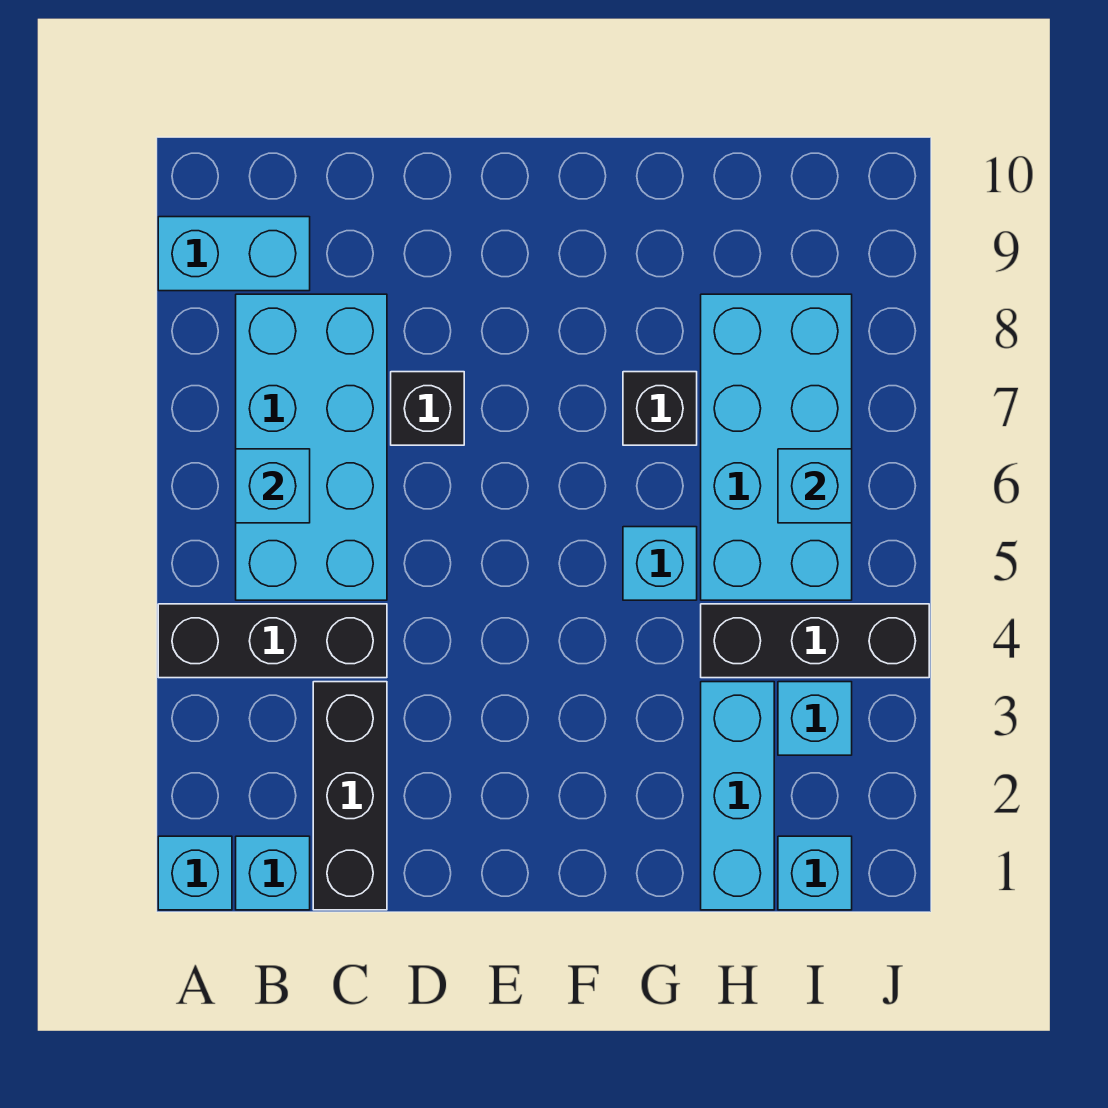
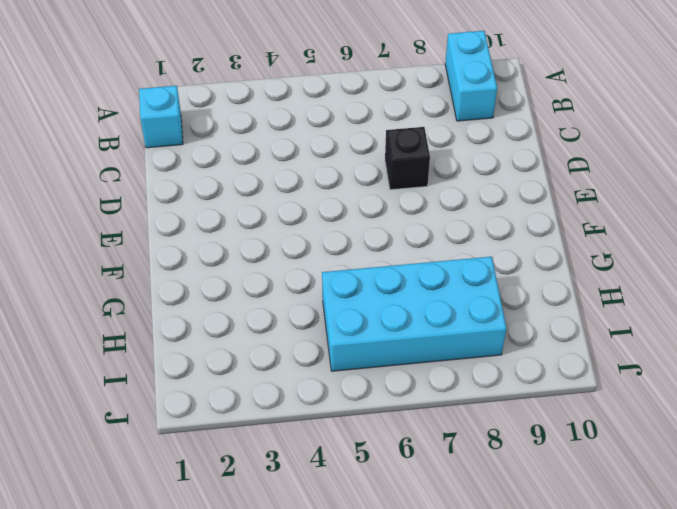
none -> cyan 1x1 brick [158,836,232,910]
none -> black 1x3 brick [158,604,387,678]
none -> cyan 2x4 brick [236,294,387,600]

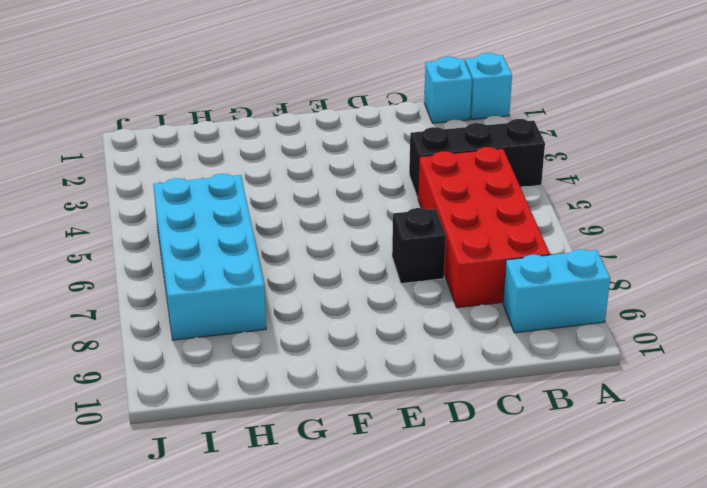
red 2x4 brick [418,147,550,308] -> cyan 2x4 brick [236,294,387,600]
none -> black 1x3 brick [313,682,387,910]
none -> cyan 1x1 brick [623,527,697,600]
none -> black 1x1 brick [623,372,697,445]

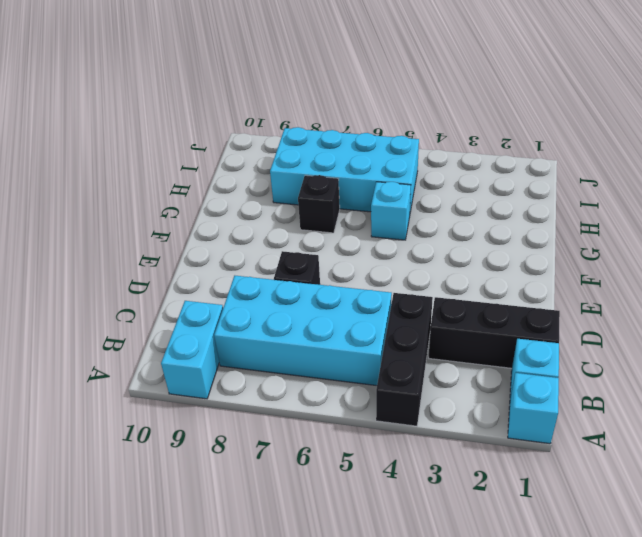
none -> cyan 1x3 brick [701,682,774,910]
none -> black 1x3 brick [701,604,929,678]
none -> cyan 1x1 brick [778,836,852,910]

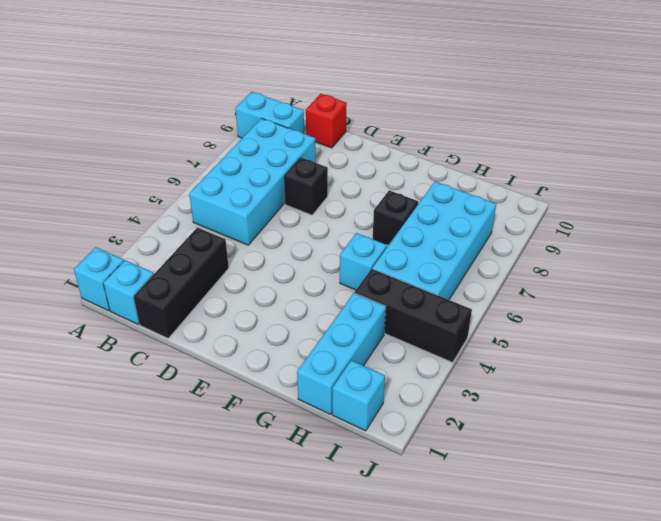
red 1x1 brick [306,94,347,148] -> none
none -> black 1x3 brick [158,604,387,678]
none -> cyan 1x1 brick [778,682,852,755]
none -> cyan 1x1 brick [236,449,310,523]

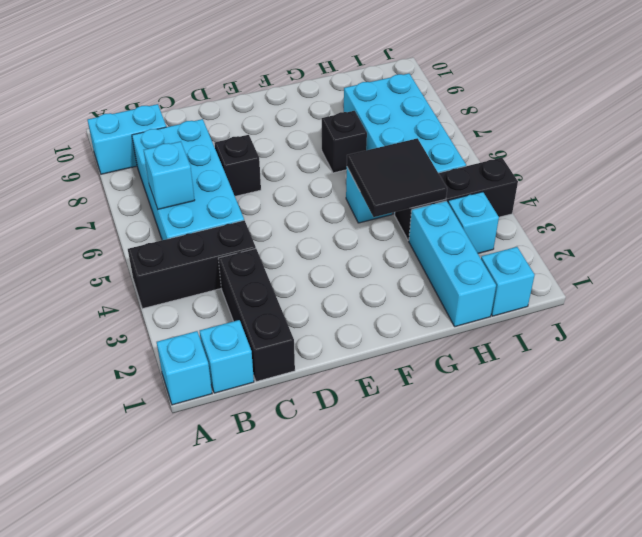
black 2x2 tile [347,138,447,217] -> none
none -> cyan 1x1 brick [778,449,852,523]

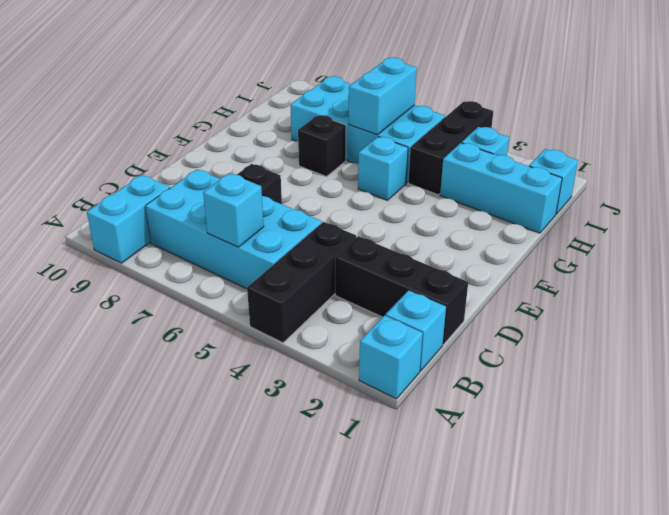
cyan 1x2 brick [349,58,417,135] -> cyan 1x1 brick [778,449,852,523]

